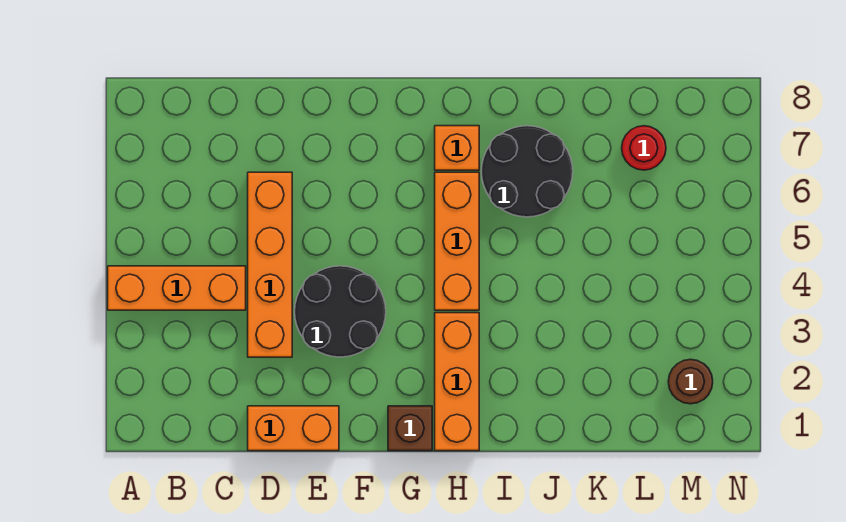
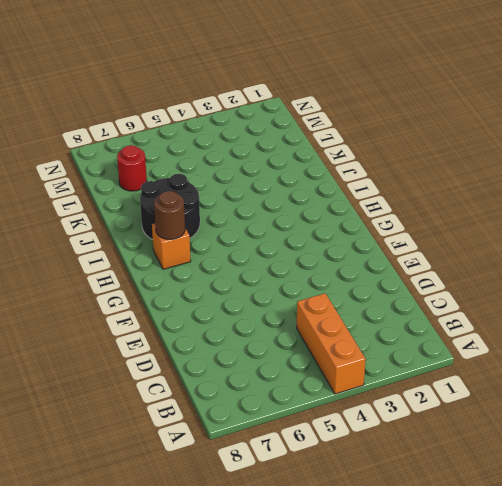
brown 1x1 round brick [154,191,185,239] -> brown 1x1 round brick moved to [668,359,713,404]
none -> orange 1x2 brick [248,406,339,451]
none -> orange 1x4 brick [248,172,292,357]

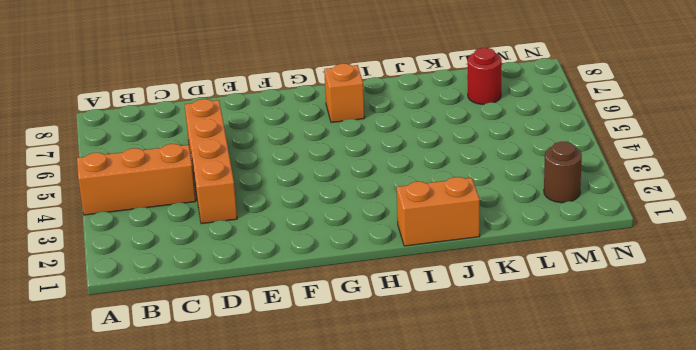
orange 1x2 brick [397,177,480,246] -> orange 1x2 brick moved to [248,406,339,451]
none -> black 2x2 round brick [295,266,386,357]
none -> brown 1x1 brick [388,406,432,451]

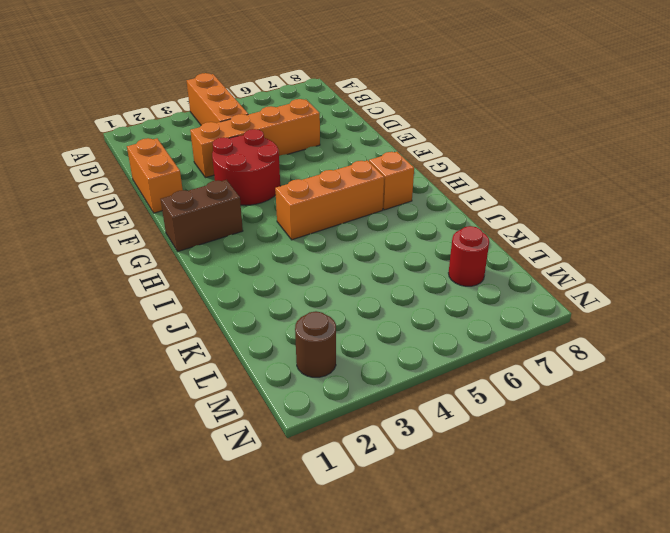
red 2x2 round brick [212,129,280,205] -> black 2x2 round brick [295,266,386,357]
brown 1x2 brick [161,180,243,252] -> brown 1x1 brick [388,406,432,451]
none -> orange 1x3 brick [435,313,479,451]
none -> black 2x2 round brick [481,126,573,217]

